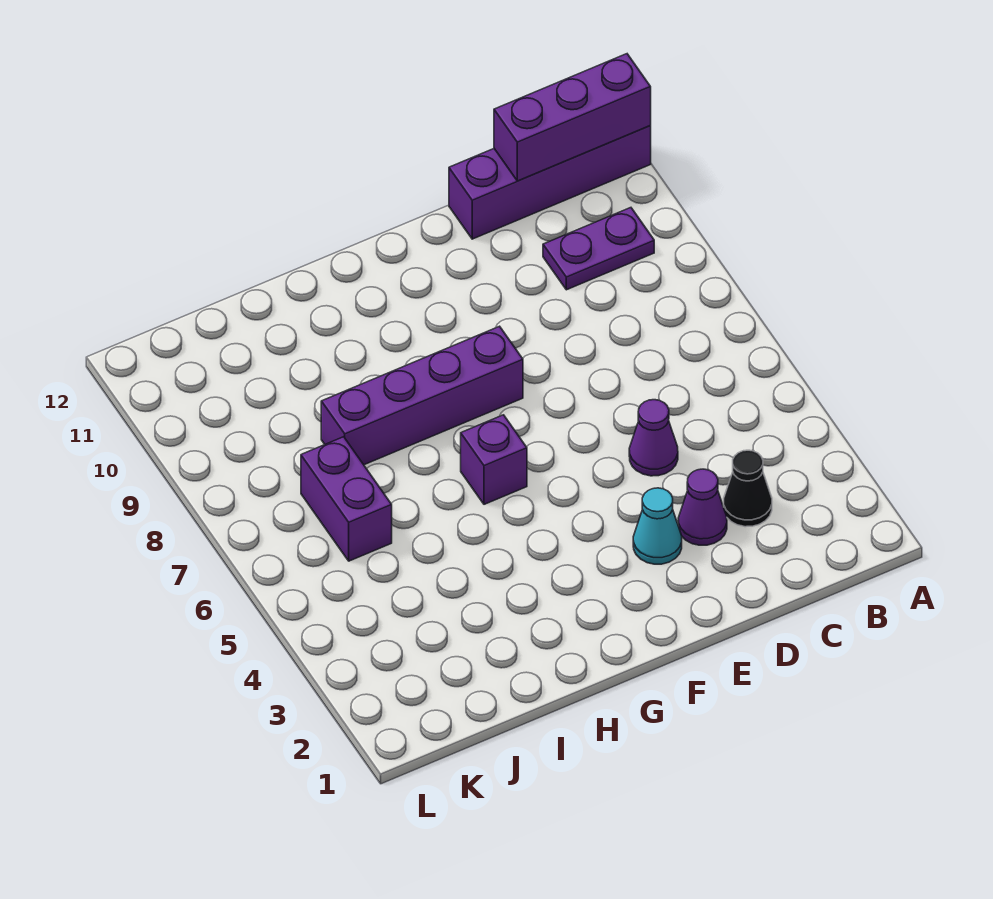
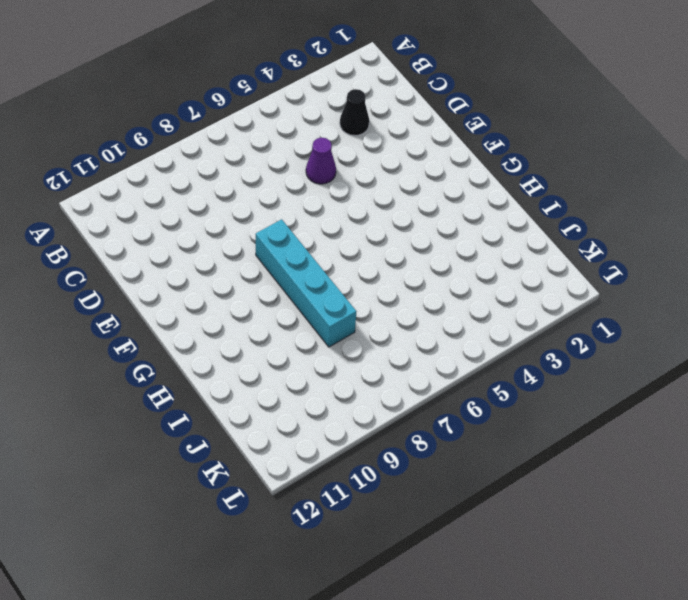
cyan 1x4 brick [256,219,357,347] -> purple 1x4 brick [321,326,523,465]
none -> purple 1x4 brick [449,126,651,239]
none -> purple 1x2 plate [543,208,654,290]

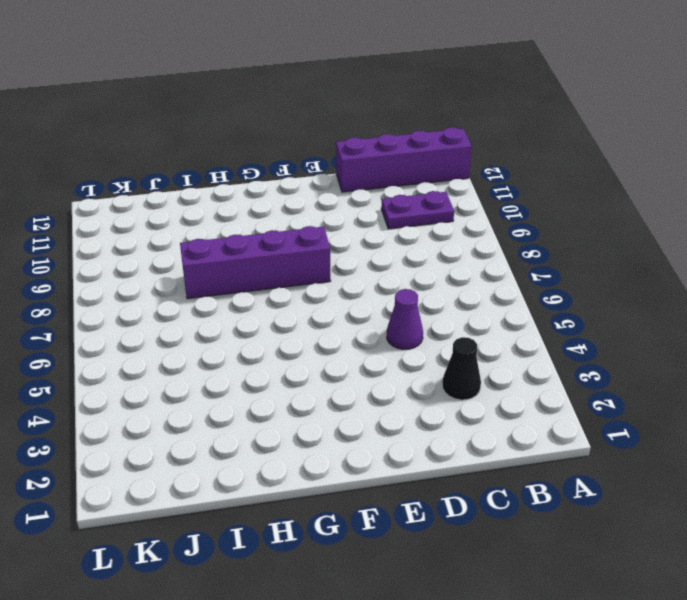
none -> purple 1x1 cone [678,469,727,545]
none -> cyan 1x1 cone [633,488,682,564]

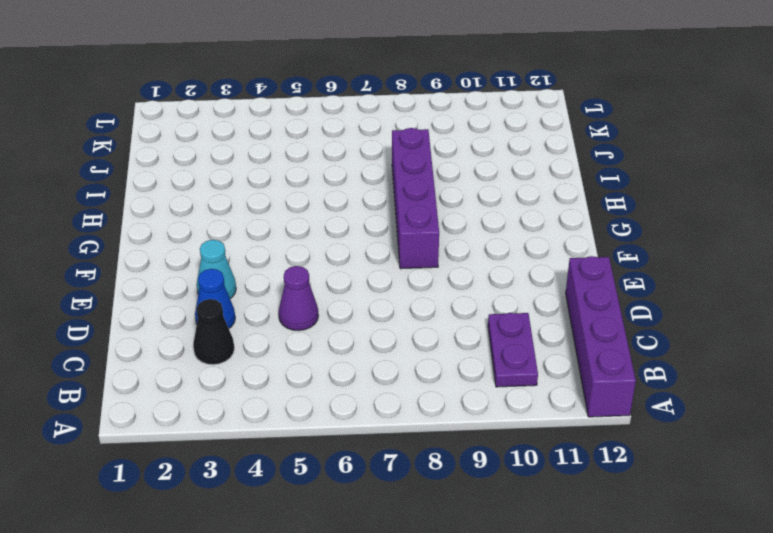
blue 1x1 cone [195,269,235,328] -> purple 1x1 cone [678,469,727,545]
none -> purple 1x1 brick [461,415,527,504]
none -> purple 1x2 brick [301,437,392,561]

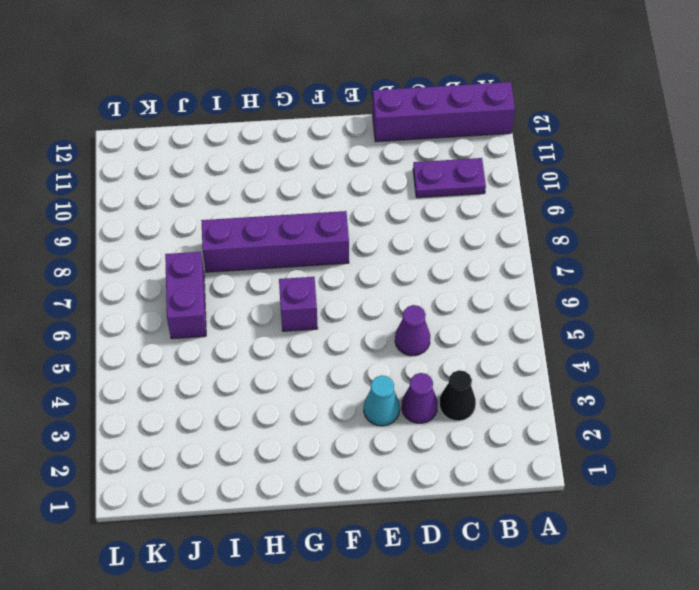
none -> purple 1x3 brick [494,54,651,181]

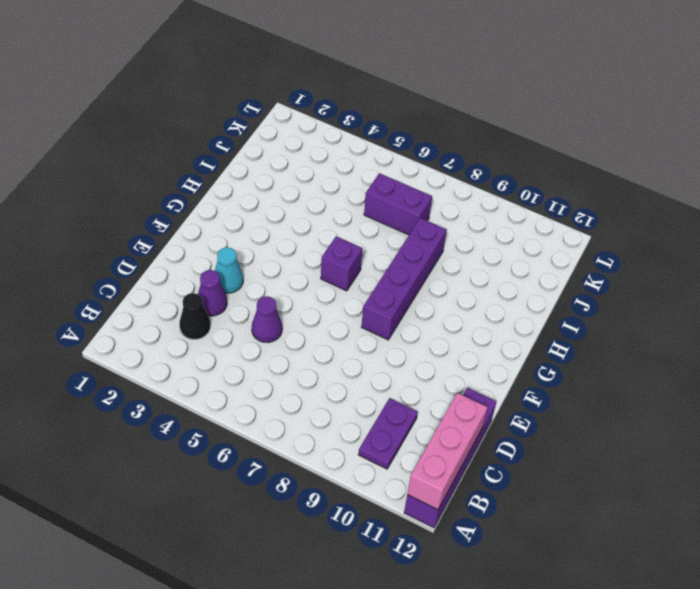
pink 1x3 brick [407,393,488,510] -> purple 1x3 brick [494,54,651,181]

